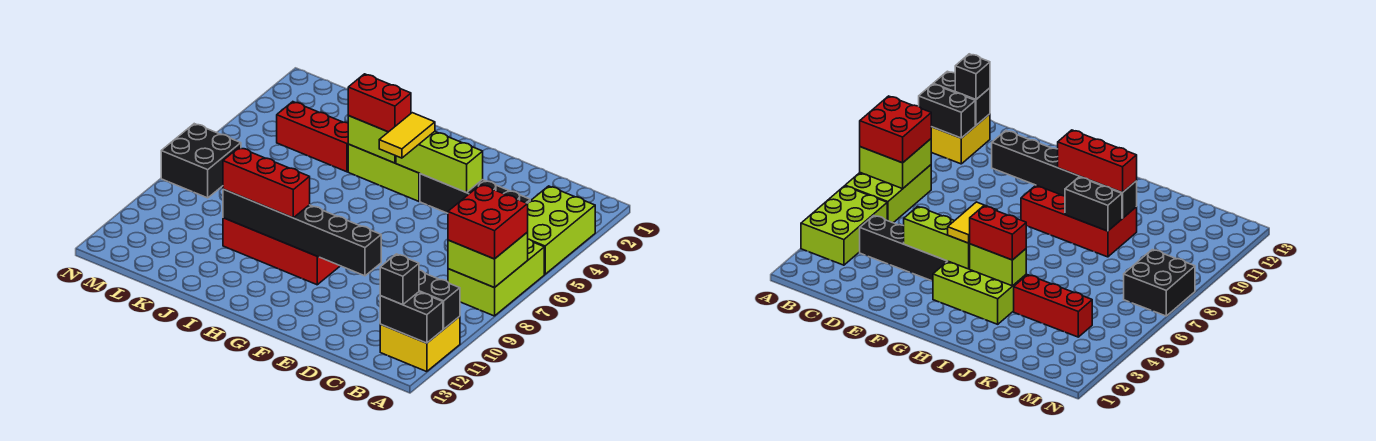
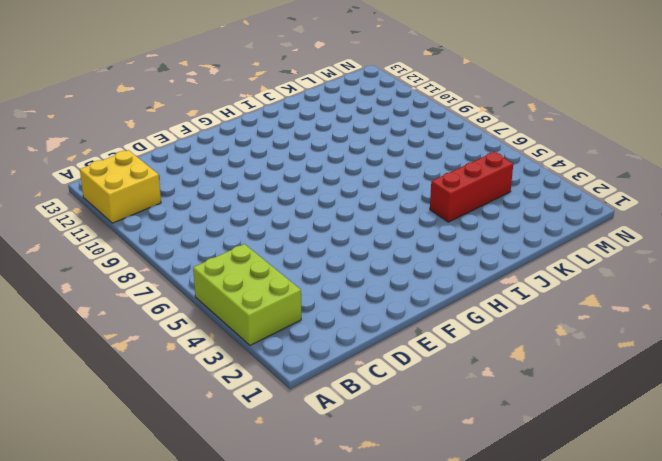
none -> lime 2x3 brick [448,239,544,316]
none -> black 1x4 brick [420,174,530,213]
none -> lime 2x3 brick [348,144,420,201]

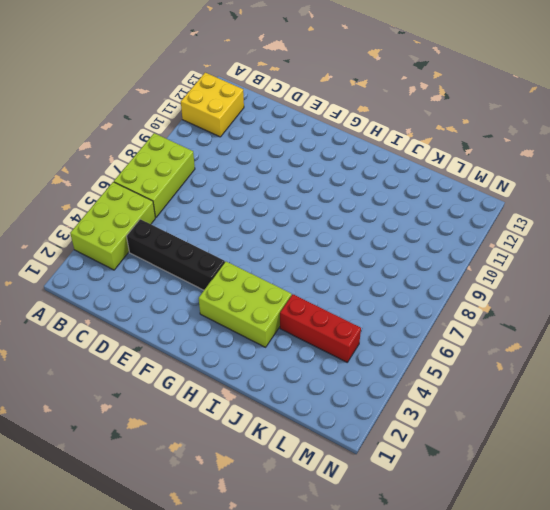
none -> red 2x4 brick [223,218,340,285]
none -> black 2x2 brick [161,124,241,198]
none -> lime 2x2 brick [448,232,528,288]

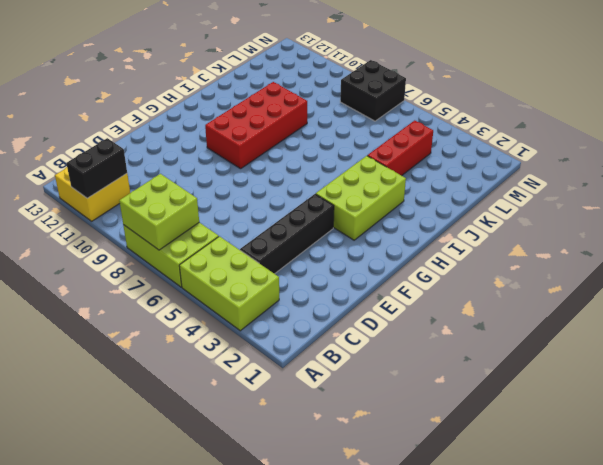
none -> black 1x2 brick [380,292,443,343]
none -> lime 1x3 brick [396,132,483,192]
none -> black 1x6 brick [223,189,381,276]

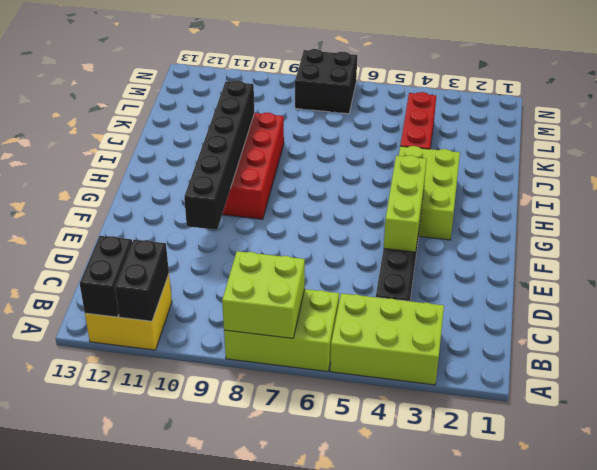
none -> lime 1x2 brick [348,116,396,163]
none -> black 1x2 brick [1065,177,1122,231]
none -> red 2x2 brick [448,185,528,259]

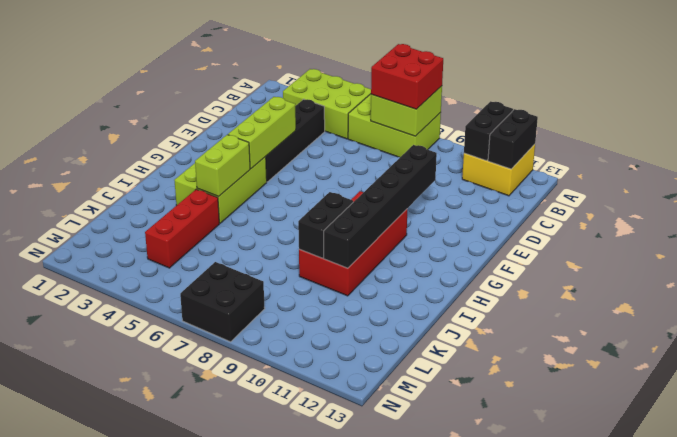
none -> black 1x1 brick [380,254,419,305]
none -> yellow 1x2 tile [379,113,435,158]
none -> red 1x2 brick [348,74,411,132]

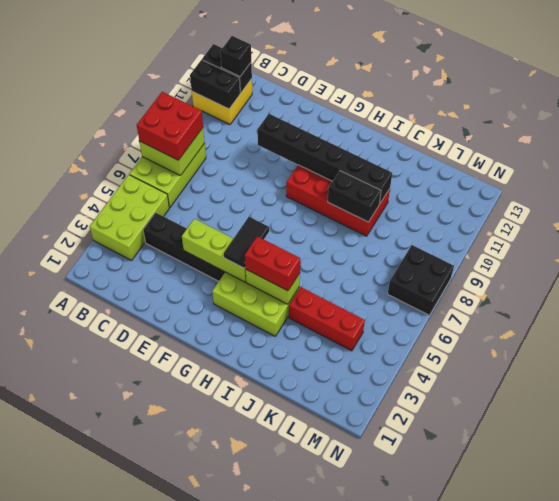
black 1x2 tile [224,217,269,268] -> yellow 1x2 tile [379,113,435,158]
none -> red 1x3 brick [223,148,310,218]

